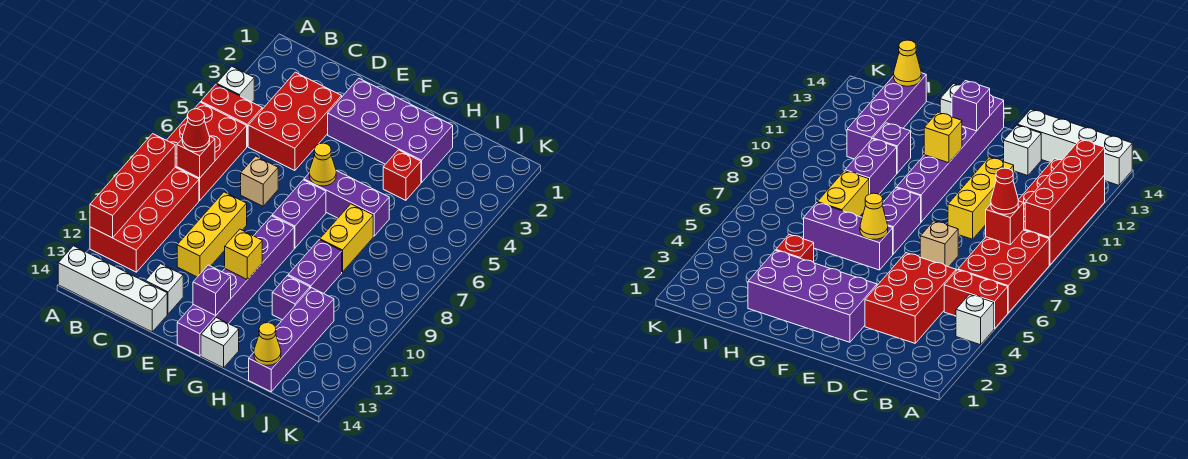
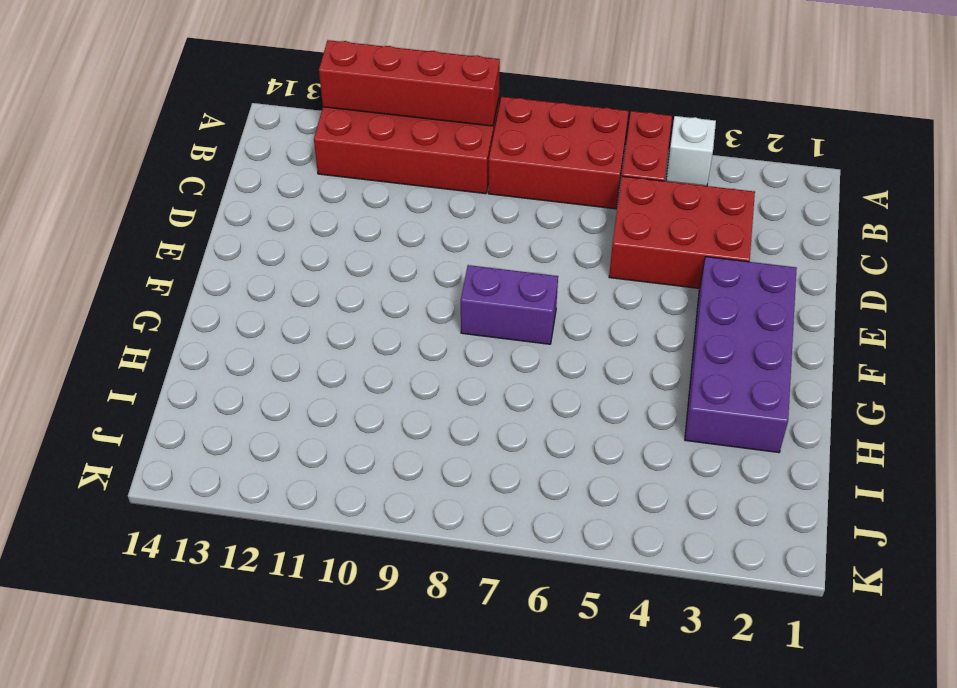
none -> white 1x4 brick [58,246,167,332]
none -> tan 1x1 brick [241,156,278,206]
none -> yellow 1x3 brick [177,192,247,277]

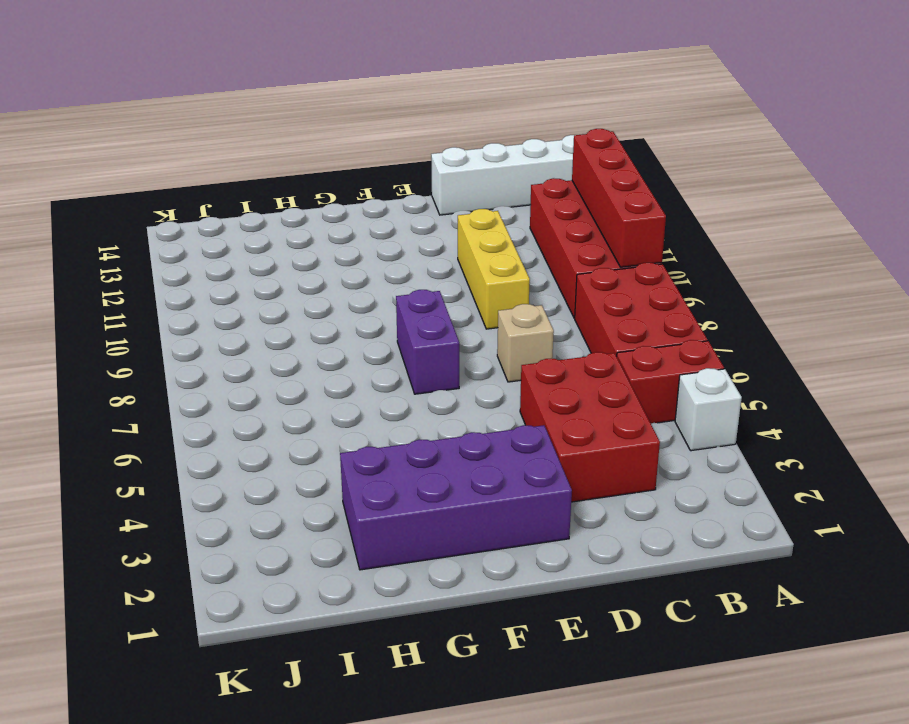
none -> white 1x1 brick [146,264,183,314]
none -> purple 1x3 brick [304,171,389,236]
none -> purple 1x6 brick [177,216,294,356]

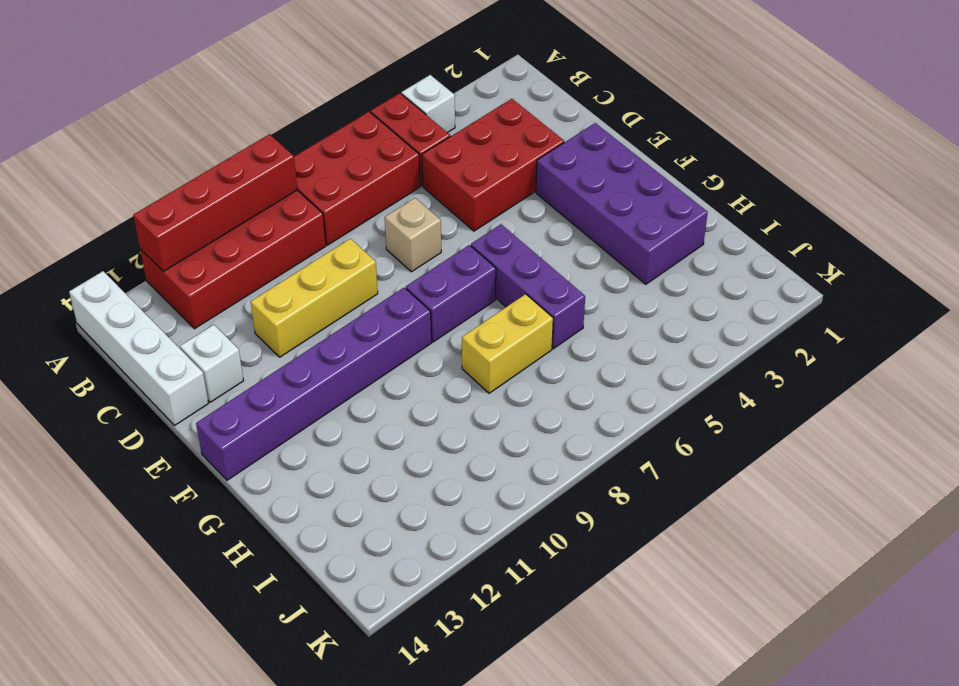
none -> white 1x1 brick [201,318,239,368]
none -> red 1x1 brick [383,150,421,200]
none -> purple 1x2 brick [288,240,342,294]

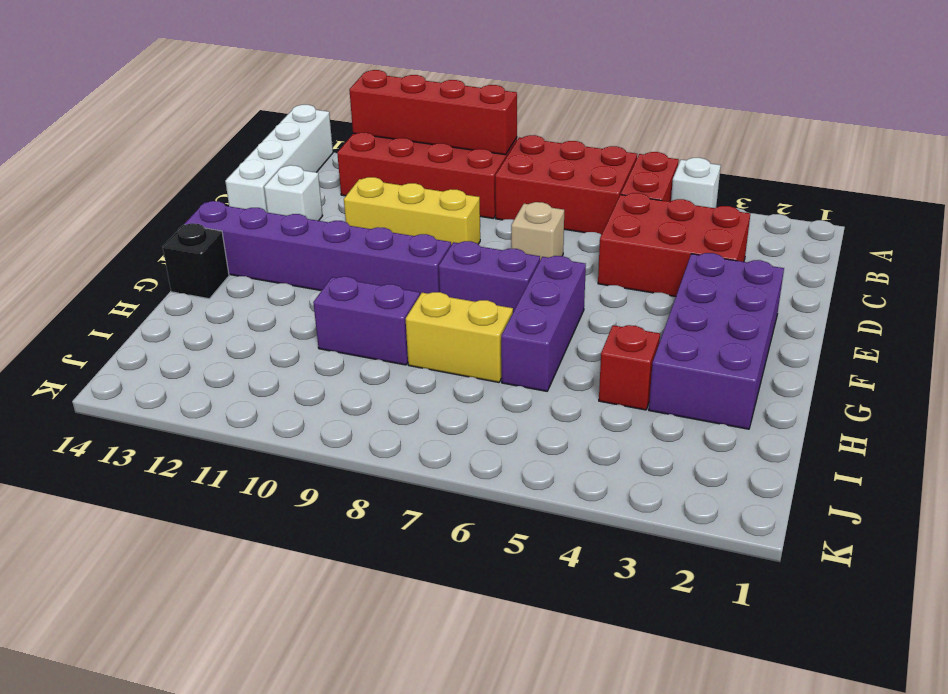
black 1x1 brick [163,223,229,299] -> white 1x1 brick [201,318,239,368]
none -> purple 1x1 brick [272,276,310,320]
none -> purple 1x4 brick [249,288,334,392]
none -> red 1x1 brick [177,136,215,178]

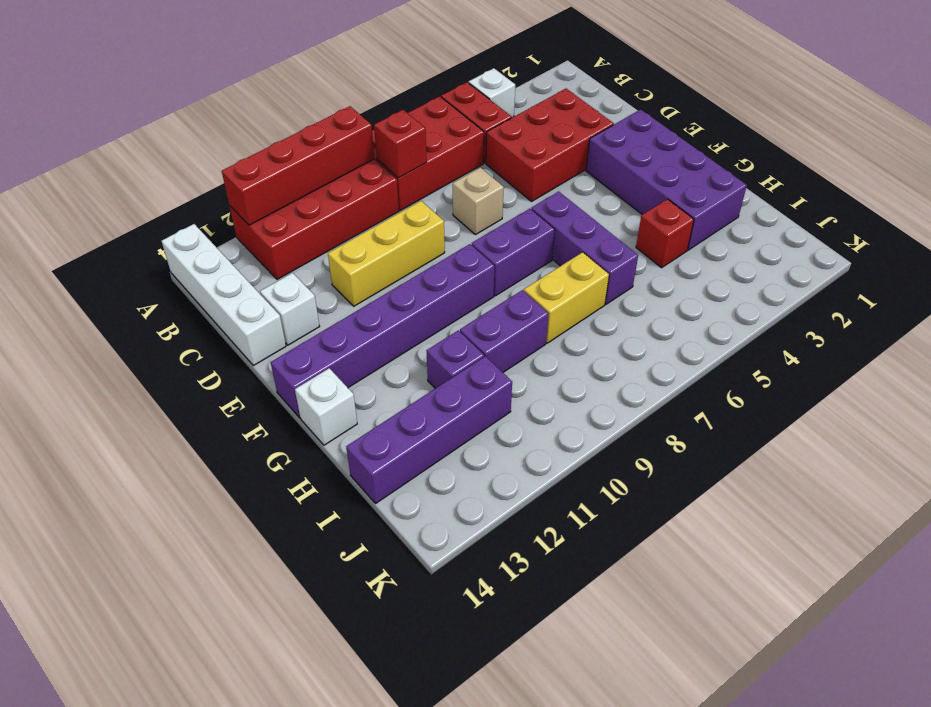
none -> yellow 1x1 cone [309,143,336,186]
none -> yellow 1x1 brick [225,229,262,280]
none -> purple 1x1 brick [193,265,231,316]

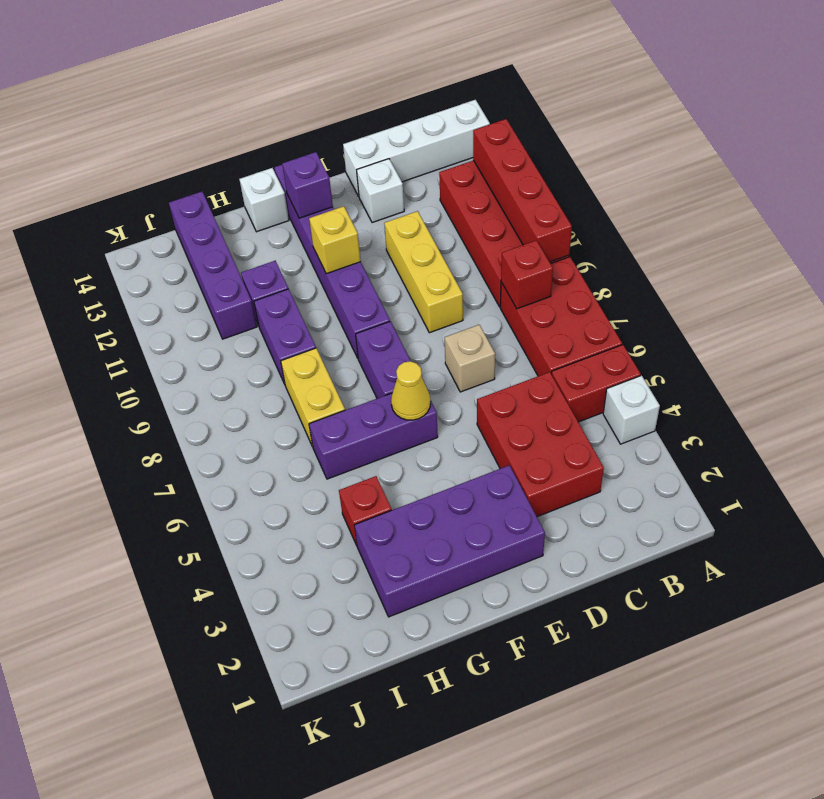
none -> yellow 1x1 cone [254,323,281,365]
none -> red 1x1 cone [182,109,210,152]

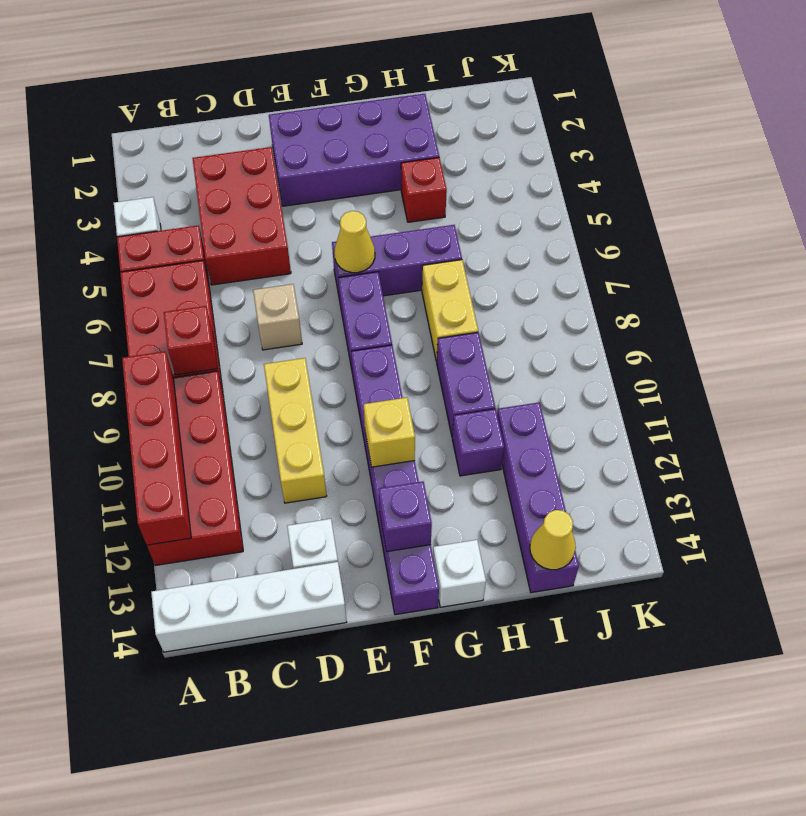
none -> red 1x1 cone [182,109,210,152]

